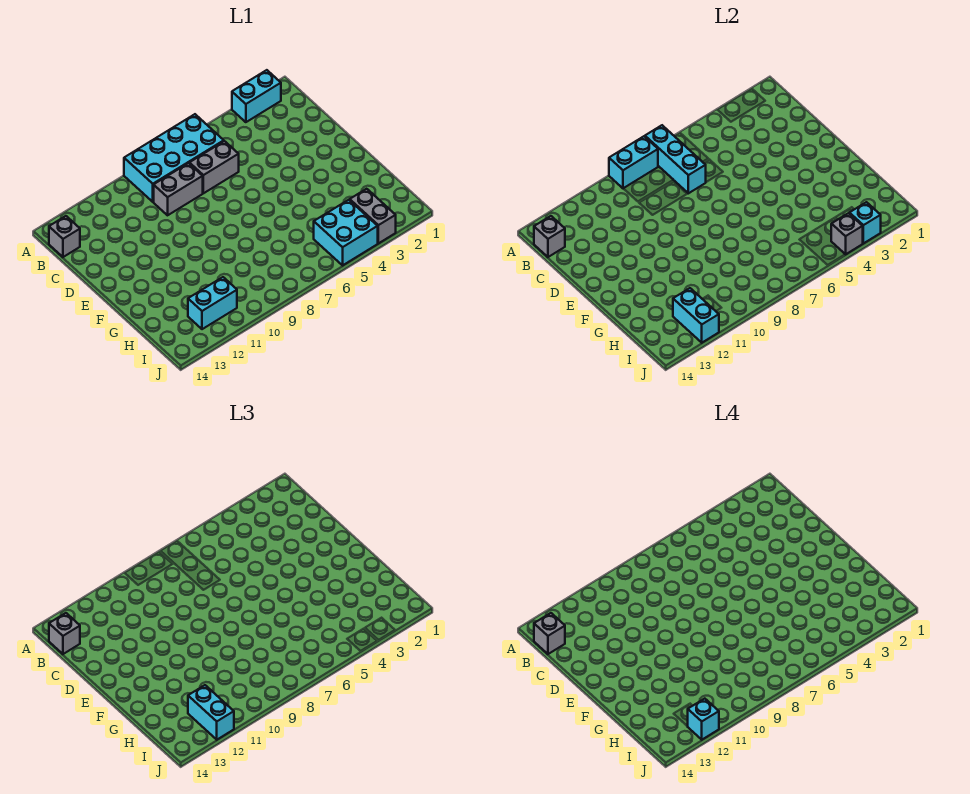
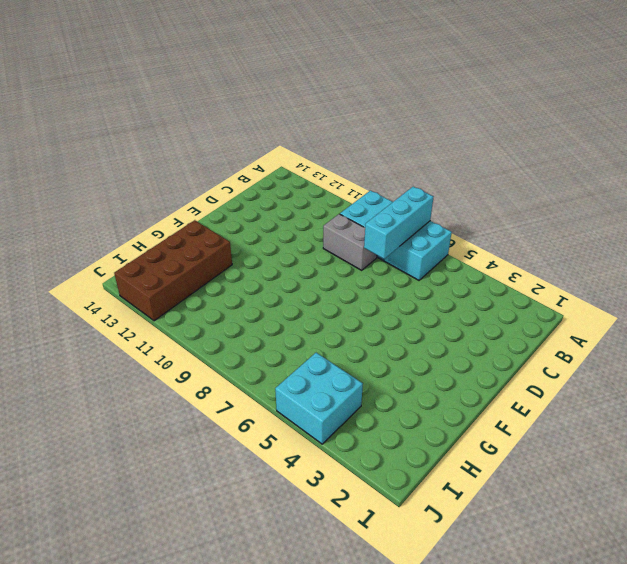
brown 2x4 brick [114,220,232,321] -> cyan 1x2 brick [188,277,237,329]
none -> cyan 1x2 brick [232,70,281,122]
none -> grey 1x1 brick [49,216,80,257]
none -> grey 1x2 brick [189,141,239,193]

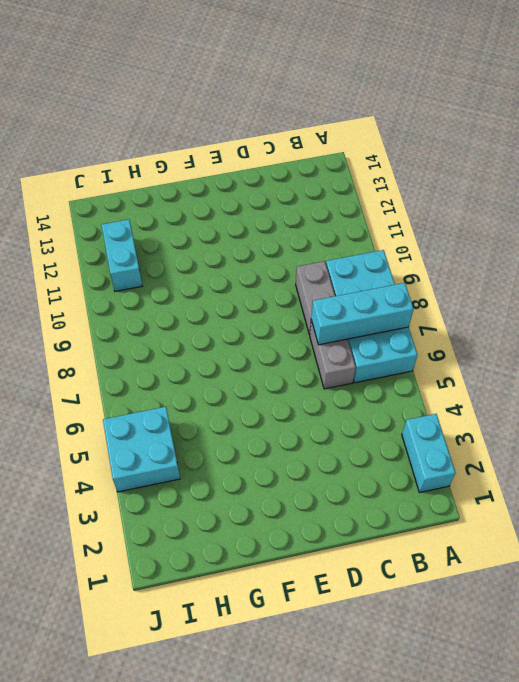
none -> grey 1x1 brick [49,216,80,257]
none -> grey 1x2 brick [350,189,396,243]
none -> cyan 1x2 brick [609,136,658,188]

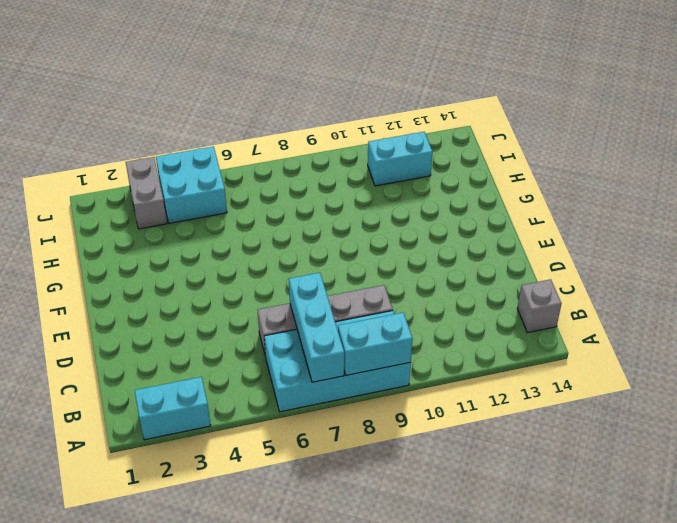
none -> grey 1x1 brick [534,216,565,257]
none -> cyan 1x2 brick [673,288,719,343]
none -> cyan 1x1 brick [849,202,881,243]

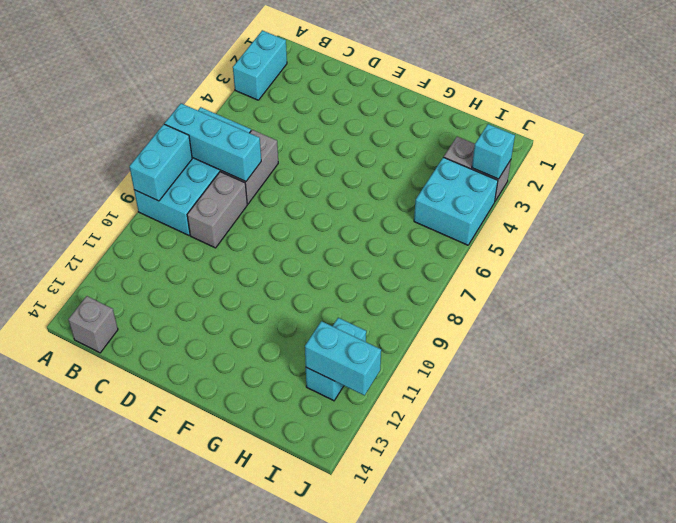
none -> grey 1x1 brick [534,216,565,257]
none -> grey 1x1 brick [831,213,863,254]
none -> grey 1x1 brick [49,613,80,654]

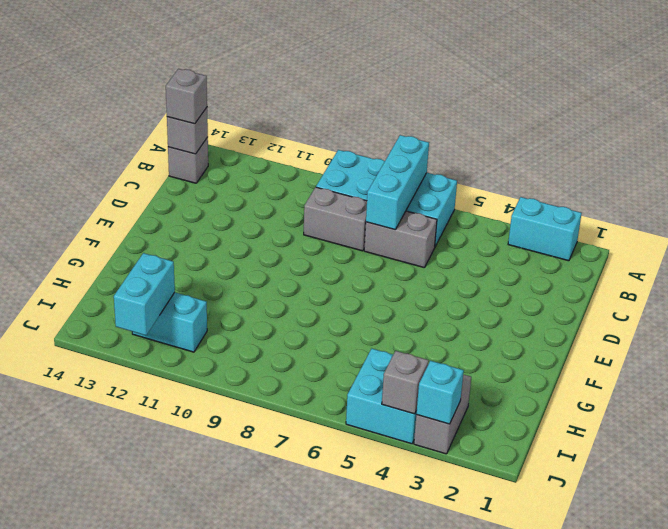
none -> cyan 1x2 brick [609,136,658,188]
none -> cyan 1x2 brick [188,685,234,740]
none -> grey 1x1 brick [534,613,565,654]

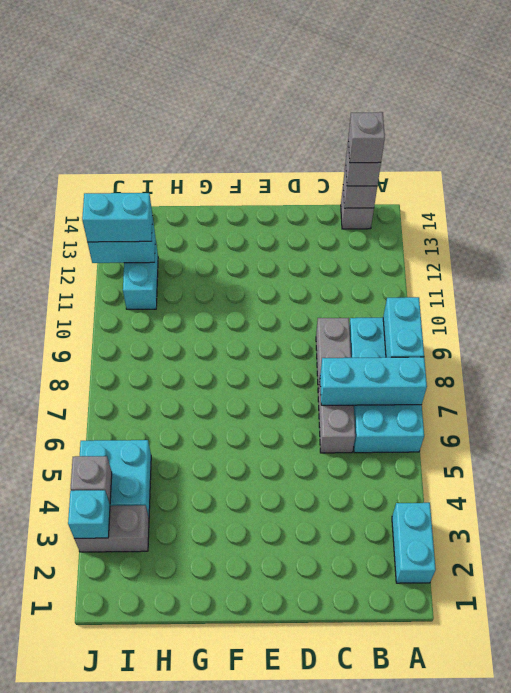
none -> cyan 1x1 brick [688,699,719,740]

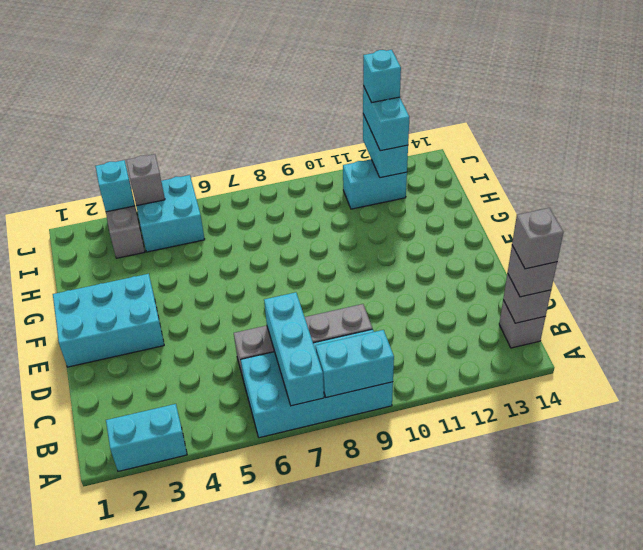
cyan 2x3 brick [53,274,164,367] -> none

